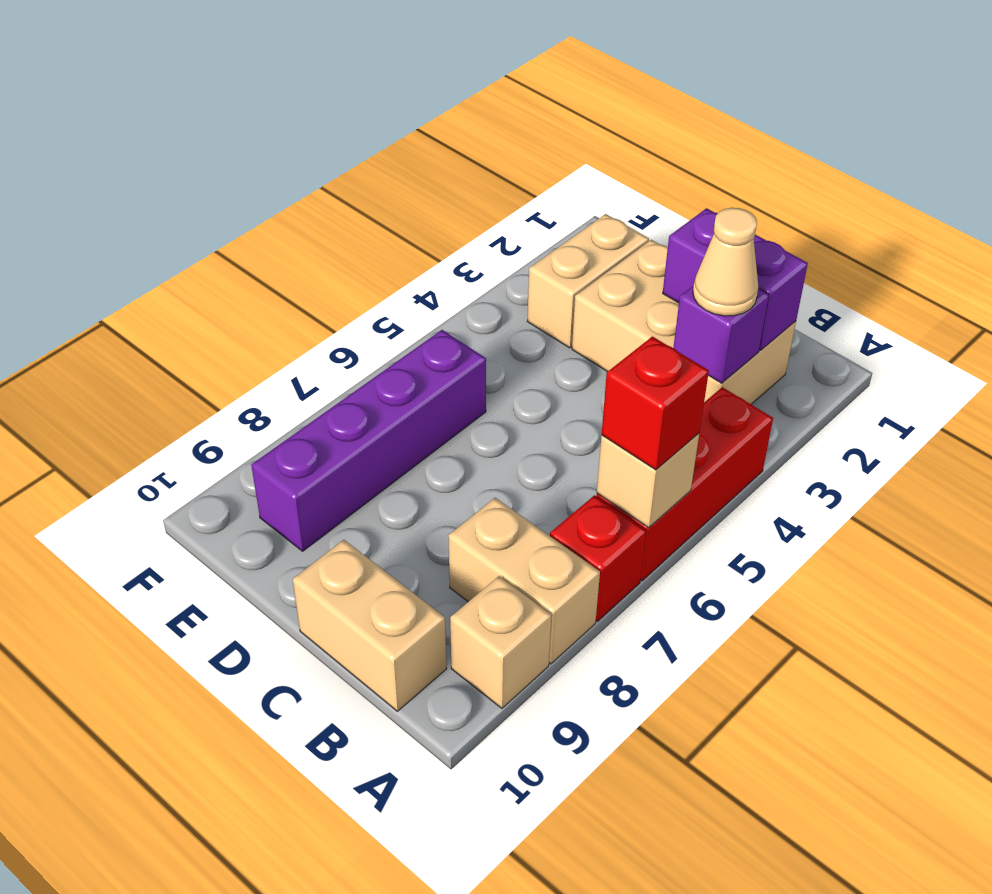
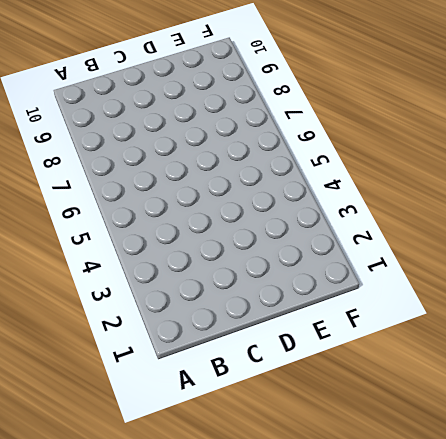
none -> red 1x3 brick [596,387,773,581]
none -> red 1x1 brick [550,495,646,621]
none -> tan 1x2 brick [448,498,600,664]

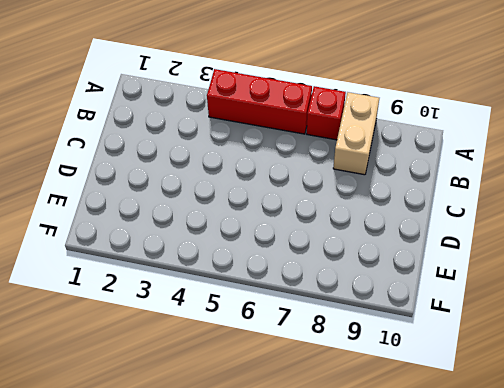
none -> tan 1x1 brick [450,576,551,708]
none -> tan 2x3 brick [572,240,796,404]
none -> tan 1x2 brick [293,540,447,711]

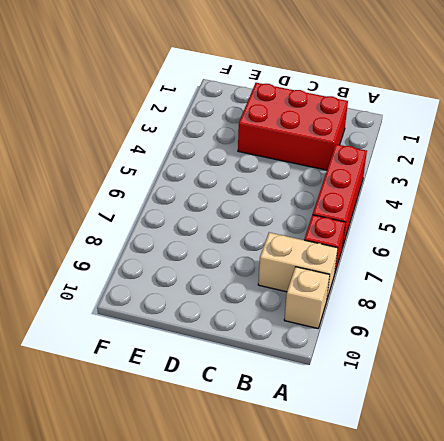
red 2x3 brick [238,83,348,170] -> tan 2x3 brick [572,240,796,404]
none -> tan 1x2 brick [293,540,447,711]
none -> tan 1x2 brick [527,214,649,348]
none -> purple 1x4 brick [251,330,486,551]

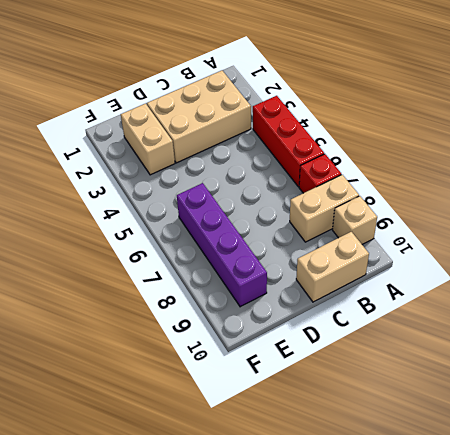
none -> tan 1x1 brick [597,434,699,528]
none -> purple 1x2 brick [663,208,808,350]
none -> purple 1x1 brick [673,286,769,383]

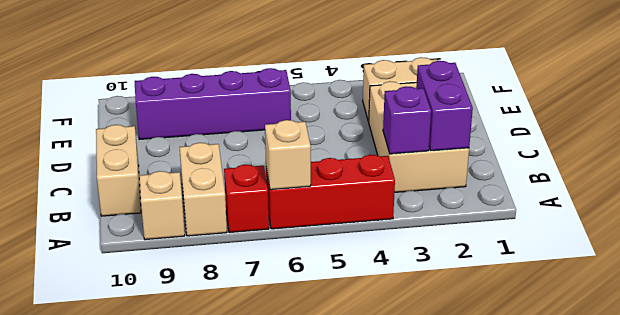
none -> red 1x1 brick [602,337,709,470]
none -> tan 1x1 cone [693,208,758,316]

